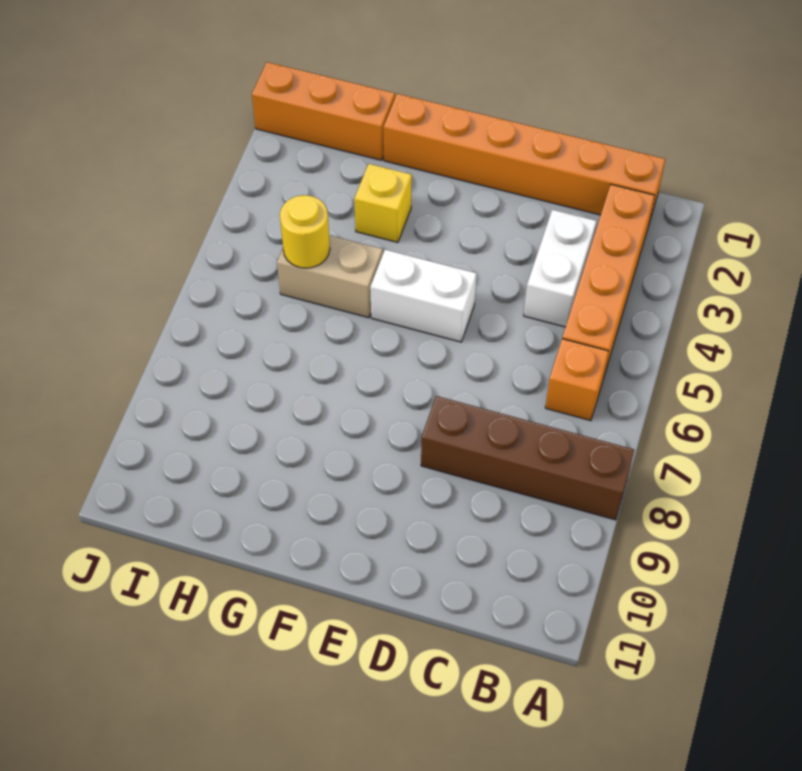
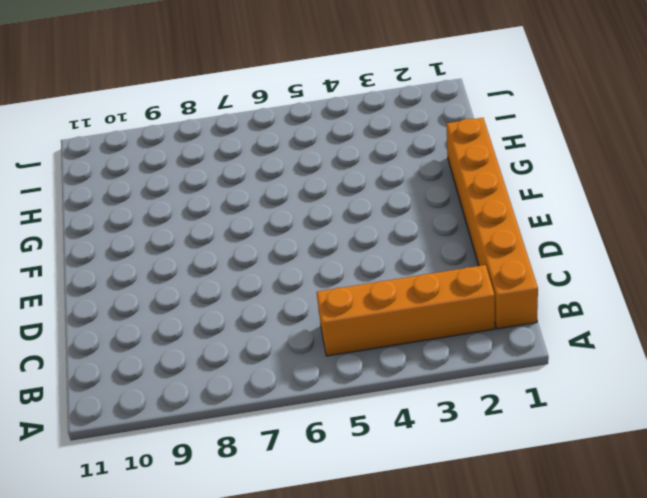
none -> brown 1x4 brick [421,396,634,520]
none -> orange 1x1 brick [545,339,609,421]

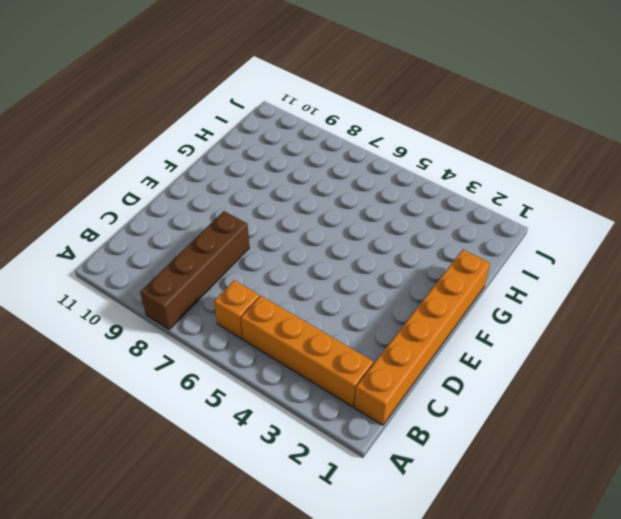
none -> white 1x2 brick [524,210,596,327]
none -> white 1x2 brick [370,250,477,342]

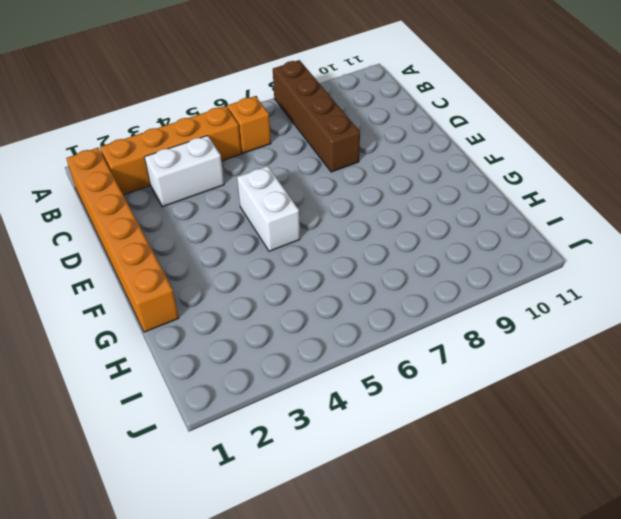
none -> yellow 1x1 brick [354,164,412,242]
none -> tan 1x2 brick [277,235,383,318]

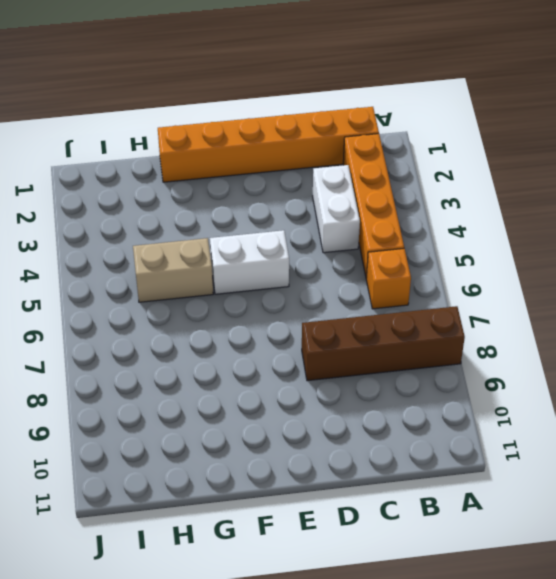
none -> yellow 1x1 brick [354,164,412,242]
none -> orange 1x3 brick [252,62,395,160]

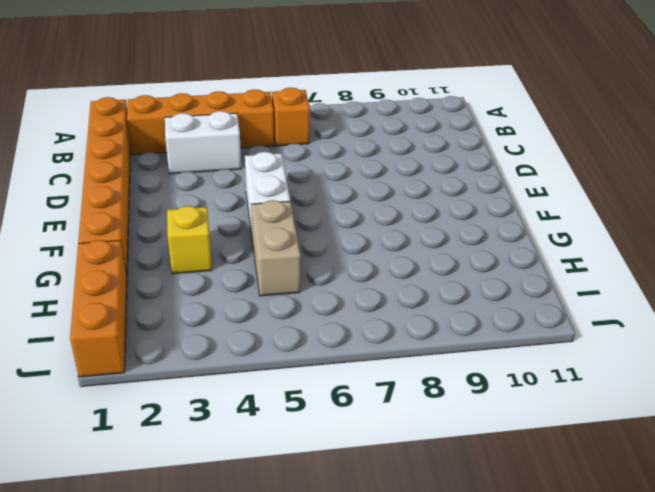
none -> brown 1x4 brick [421,396,634,520]
none -> yellow 1x1 round brick [280,195,330,268]

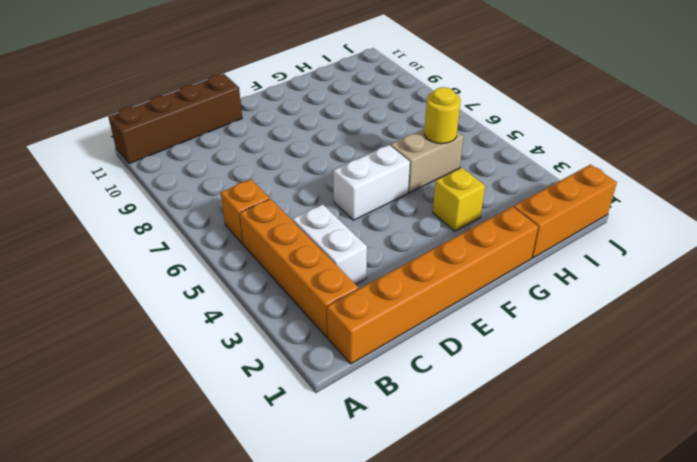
brown 1x4 brick [108,74,242,164] -> brown 1x4 brick moved to [421,396,634,520]

